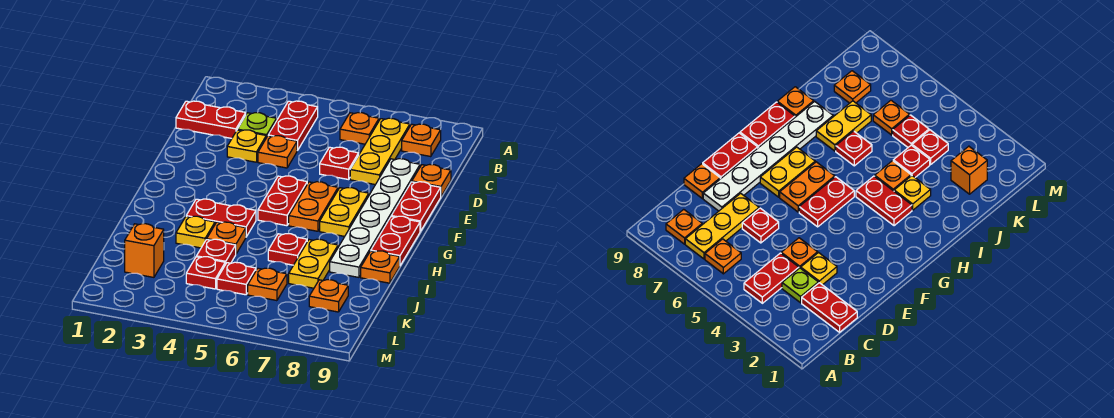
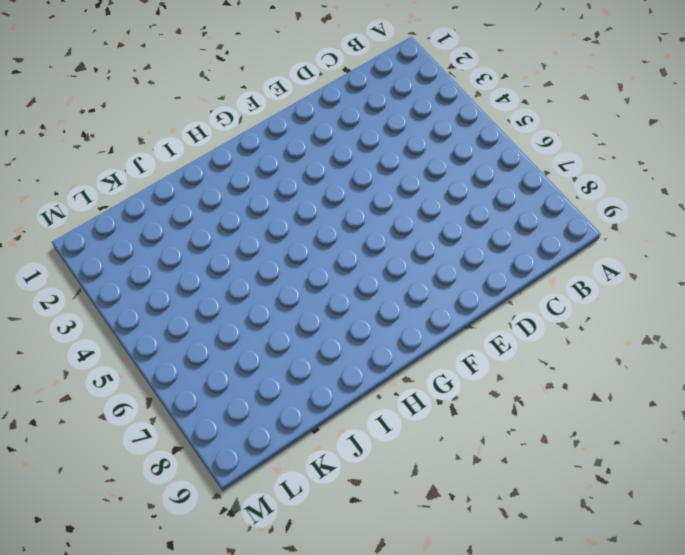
none -> red 1x2 plate [268,101,318,151]
none -> orange 1x1 plate [340,113,379,144]
none -> yellow 1x3 plate [350,118,410,185]

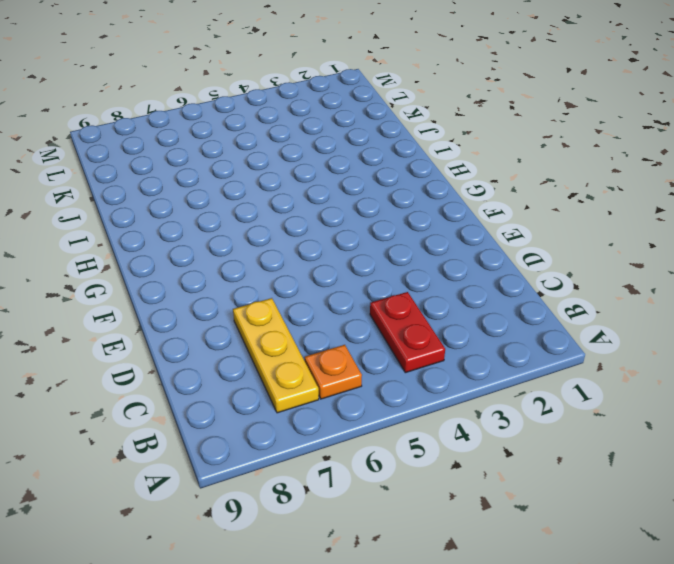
none -> orange 1x1 plate [402,124,441,157]
none -> red 1x2 plate [176,101,246,138]
none -> lime 1x1 plate [237,113,277,138]

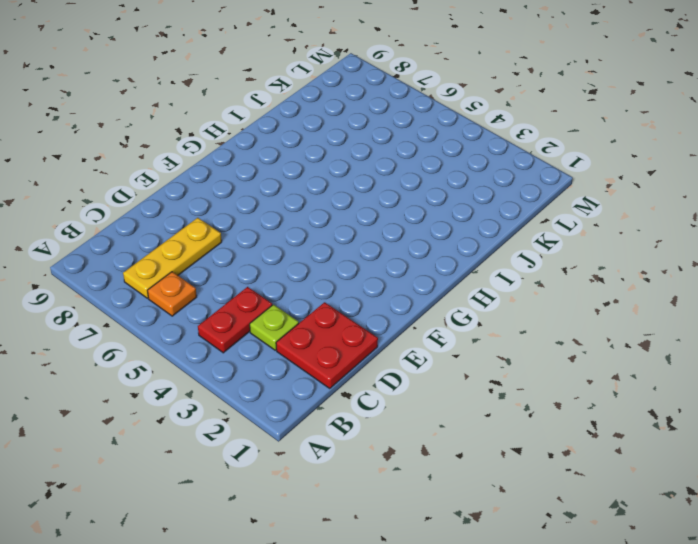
red 2x2 plate [276,302,378,388] -> red 1x2 plate [176,101,246,138]
none -> orange 1x1 plate [402,124,441,157]
none -> yellow 1x1 plate [227,130,266,162]
none -> orange 1x1 plate [258,136,297,168]

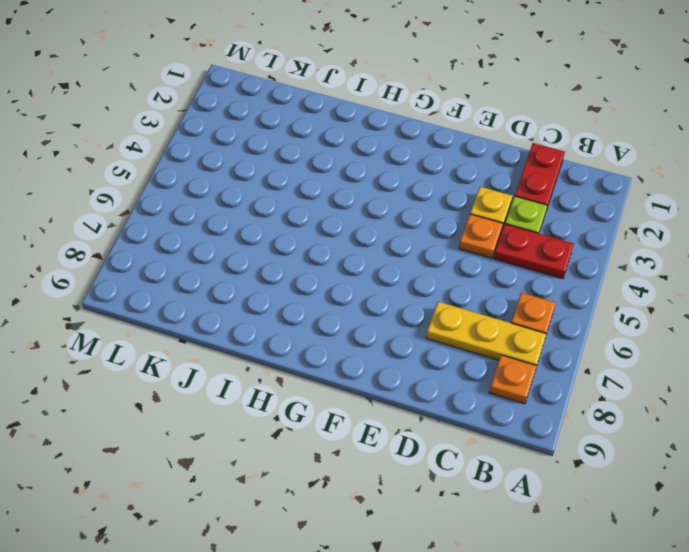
none -> red 1x1 plate [320,147,359,180]
none -> white 1x6 plate [330,159,420,277]
none -> orange 1x1 plate [412,164,451,196]

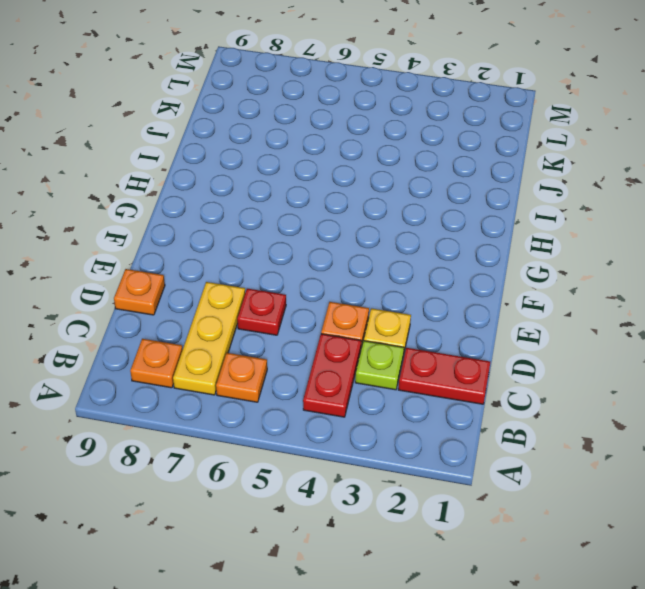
none -> white 1x6 plate [330,159,420,277]
none -> red 1x2 plate [391,182,441,231]
none -> red 1x2 plate [258,176,307,226]

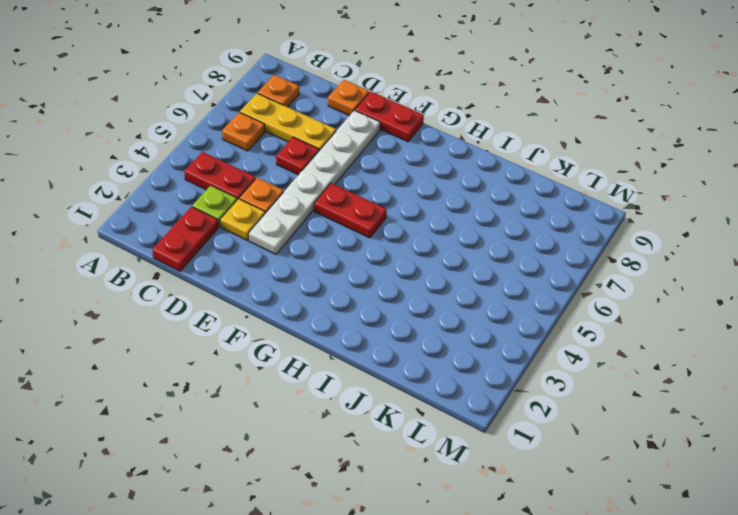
white 1x6 plate [249,110,380,254] -> white 1x6 plate turned to [330,159,420,277]
none -> orange 1x2 plate [289,182,338,231]
none -> yellow 1x2 plate [320,188,369,236]
none -> red 1x2 plate [371,216,420,265]

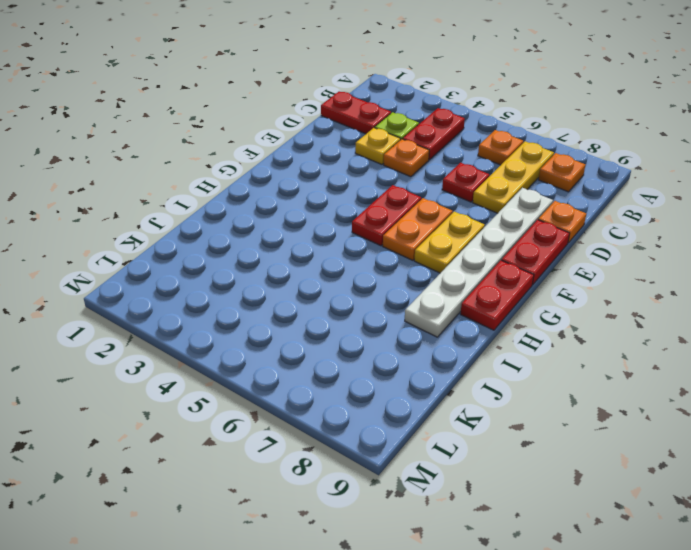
none -> red 1x2 plate [186,199,256,237]
none -> yellow 1x1 plate [176,216,215,248]
none -> orange 1x1 plate [207,222,246,254]

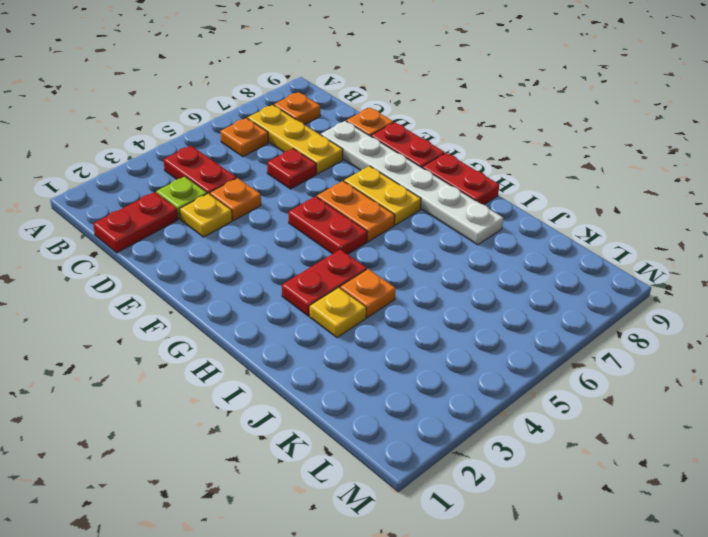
none -> red 1x1 plate [268,234,307,265]
none -> yellow 1x2 plate [289,239,338,288]
none -> orange 1x1 plate [361,251,400,283]

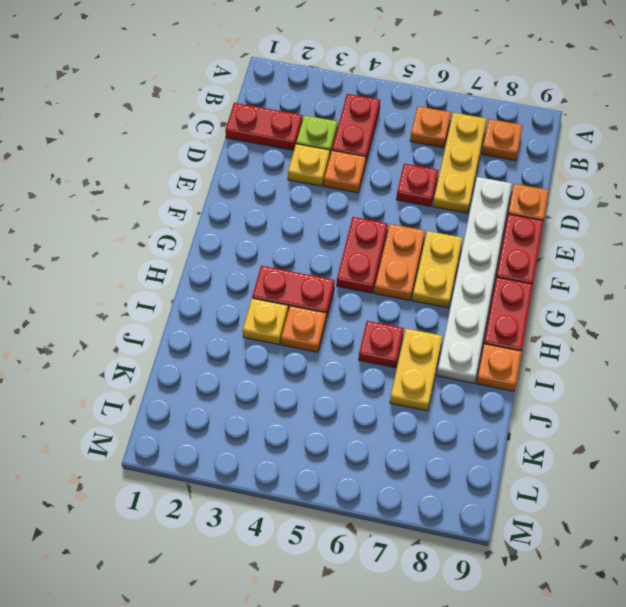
none -> red 1x1 plate [197,239,236,264]
none -> orange 1x1 brick [125,224,164,277]
none -> red 1x1 plate [186,257,225,289]

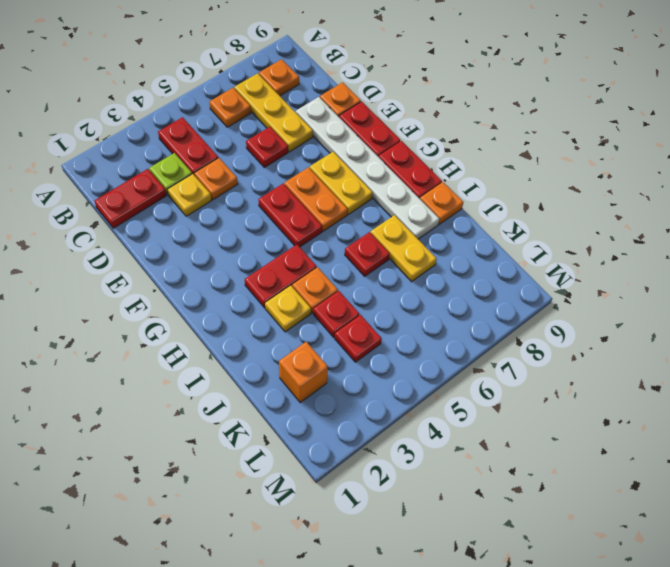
none -> red 1x1 plate [217,262,256,295]
none -> orange 1x1 plate [248,268,287,301]
none -> orange 1x1 plate [309,280,348,312]

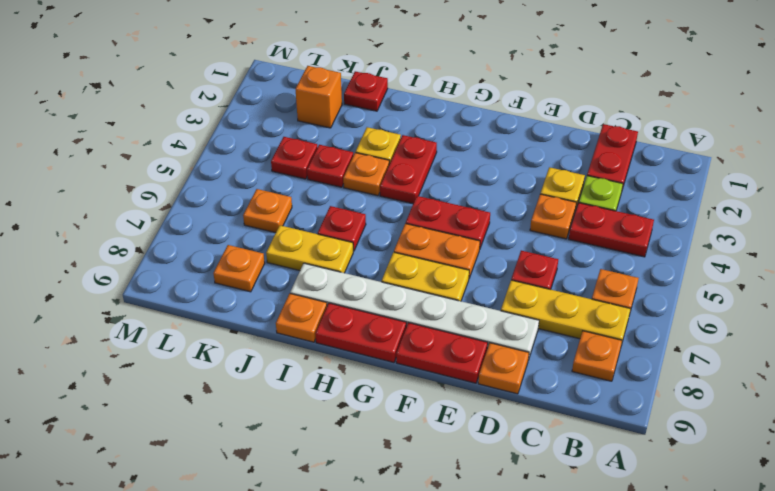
red 1x1 plate [344,71,388,111] -> red 1x1 plate moved to [217,262,256,295]

